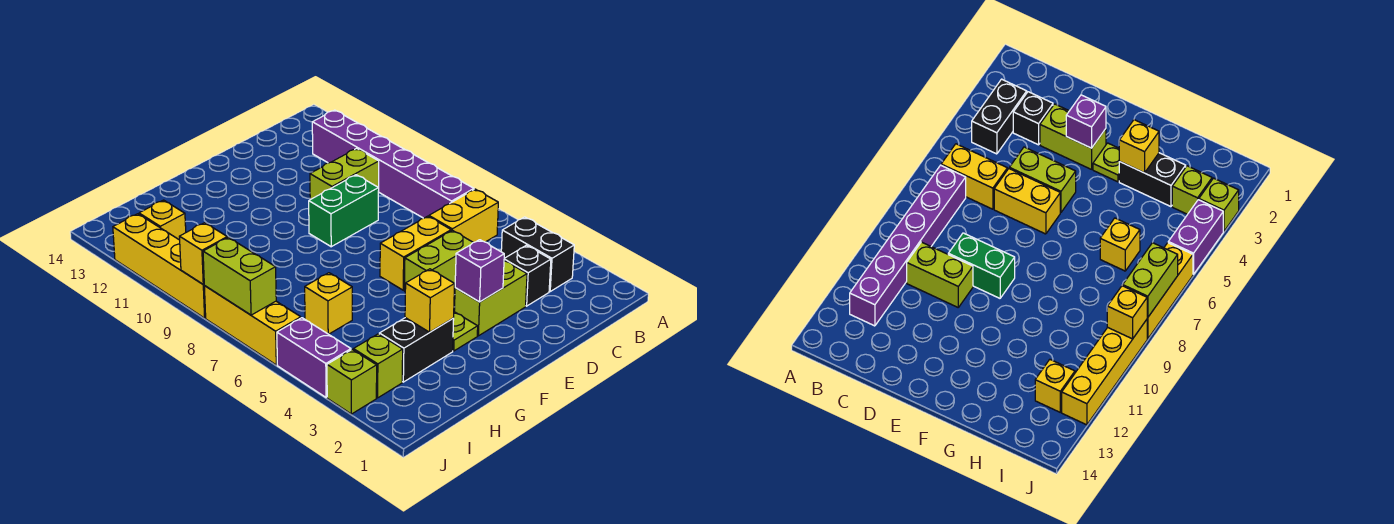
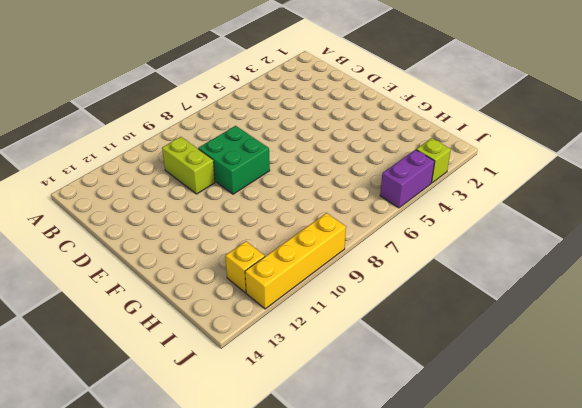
green 2x2 brick [198,126,270,194] -> green 1x2 brick [309,175,379,247]
none -> black 1x2 brick [501,217,574,291]
none -> yellow 1x2 brick [429,189,498,243]
none -> purple 1x6 brick [312,110,474,218]

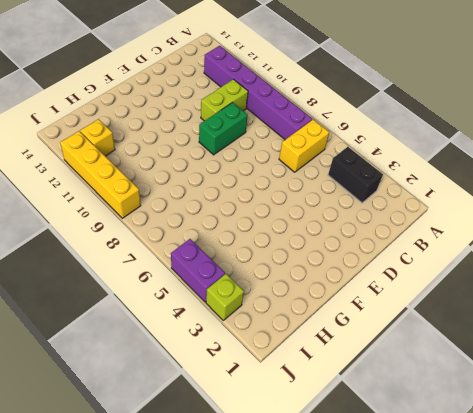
none -> black 1x1 brick [504,245,551,306]
none -> lime 1x2 brick [454,260,527,336]
none -> lime 1x2 brick [404,230,473,291]

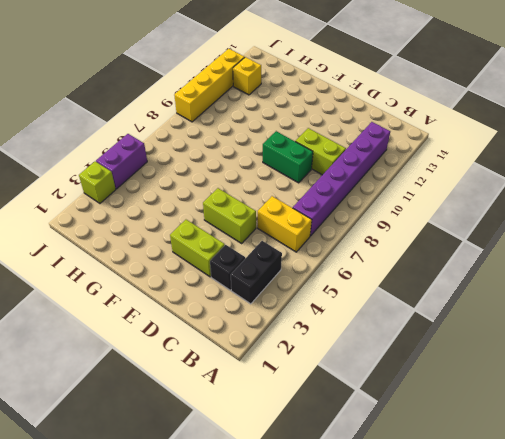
none -> yellow 1x2 brick [380,216,451,290]
none -> lime 1x1 plate [453,312,478,351]
none -> black 1x2 brick [379,318,454,382]

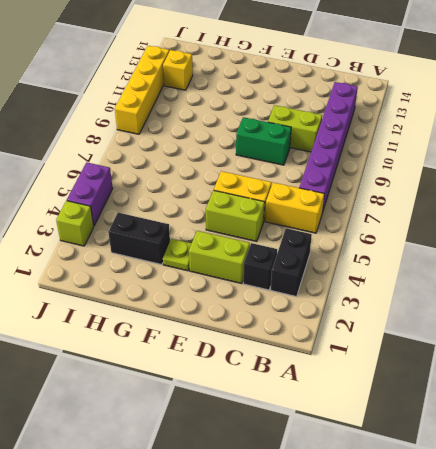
none -> yellow 1x1 brick [305,273,352,334]
none -> lime 1x1 brick [353,334,403,398]
none -> yellow 1x3 brick [204,286,301,365]

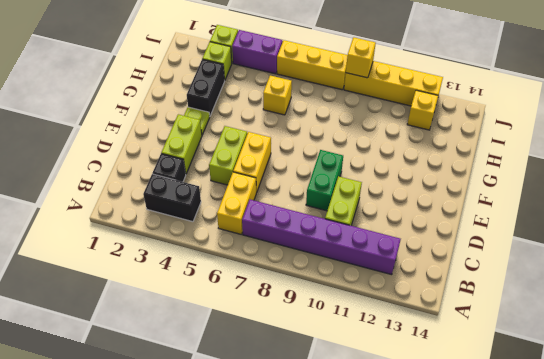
none -> purple 1x1 brick [455,240,504,302]
none -> yellow 1x1 brick [405,269,455,332]
none -> lime 1x2 brick [203,237,276,315]

